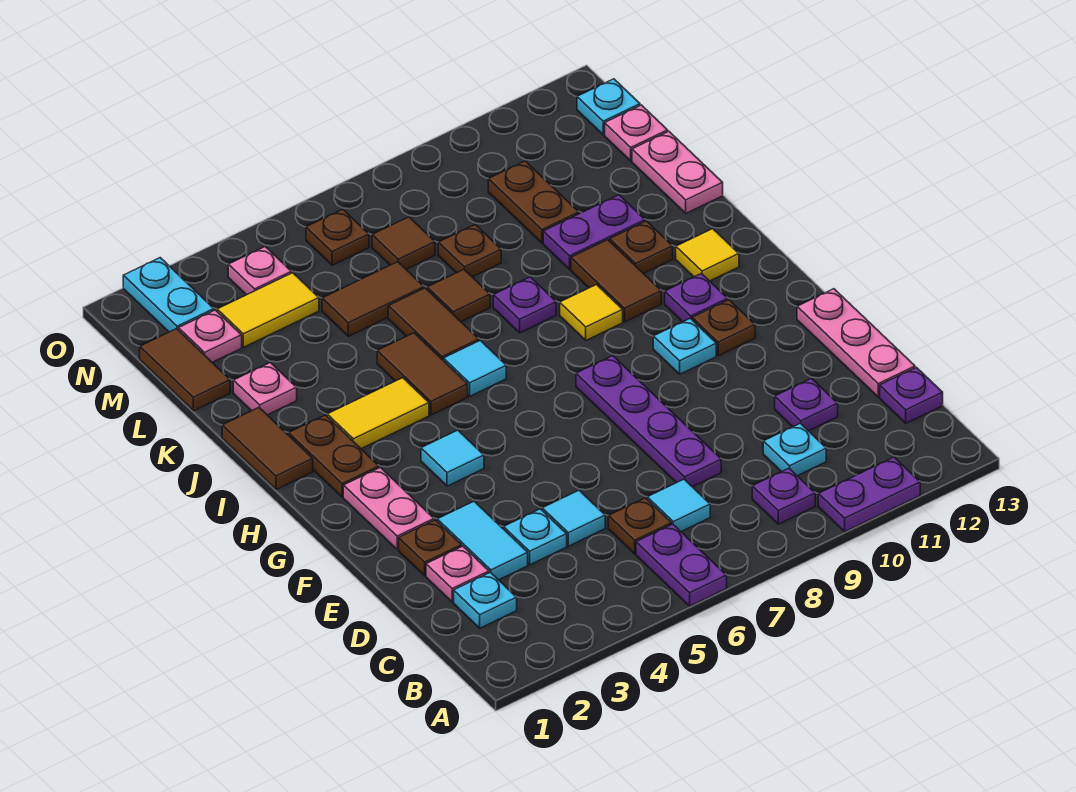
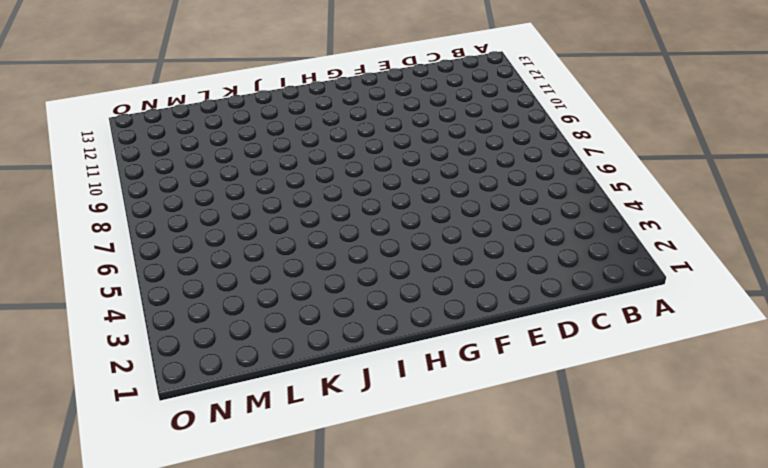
none -> purple 1x2 plate [636,524,727,606]
none -> purple 1x2 plate [818,457,920,532]
none -> purple 1x1 plate [752,468,815,524]
none -> cyan 1x1 plate [454,572,517,628]

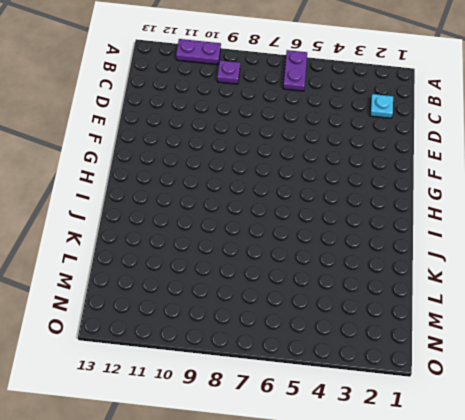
none -> brown 1x1 plate [608,498,672,554]
none -> cyan 1x1 tile [647,479,710,531]
none -> cyan 1x1 plate [763,423,826,476]
none -> purple 1x1 plate [880,367,943,423]

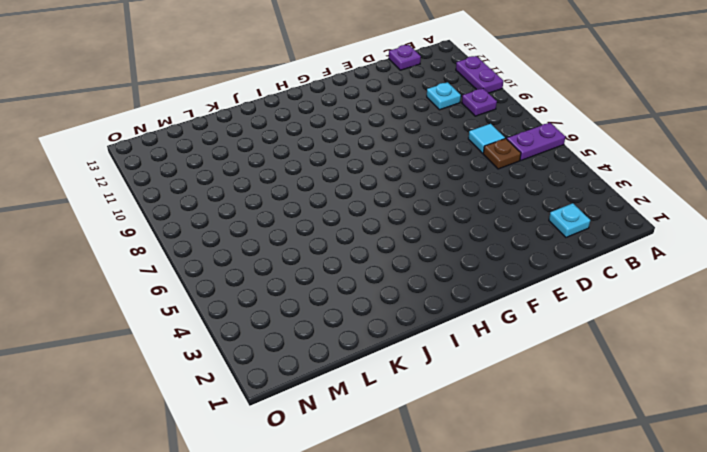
none -> pink 1x1 plate [426,546,489,602]
none -> cyan 1x2 tile [437,501,528,580]
none -> cyan 1x1 plate [503,509,567,565]
none -> cyan 1x1 tile [542,490,605,546]

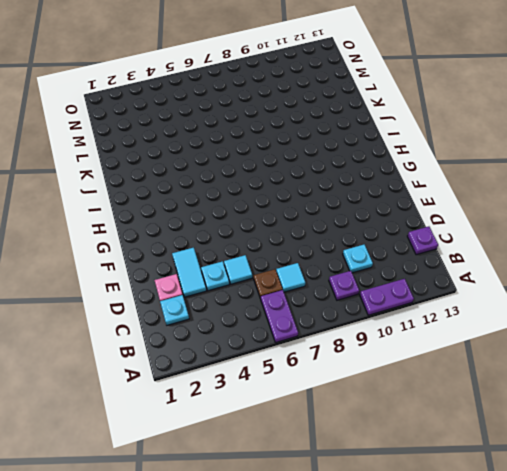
none -> purple 1x4 plate [576,356,721,487]
none -> purple 1x1 plate [775,379,838,431]
none -> pink 1x3 plate [797,289,915,397]
none -> brown 1x1 plate [399,520,462,576]

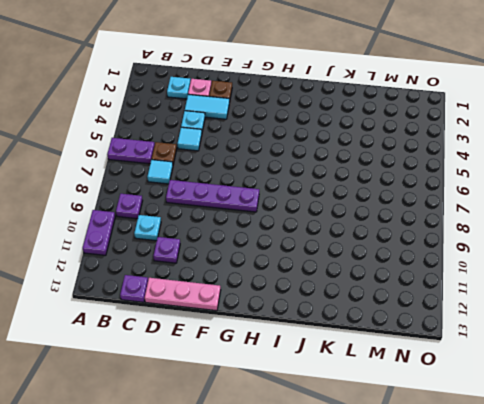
none -> pink 1x2 plate [343,467,434,550]
none -> cyan 1x1 tile [421,430,484,486]
none -> cyan 1x1 plate [653,318,716,374]
none -> brown 1x1 plate [692,300,755,356]

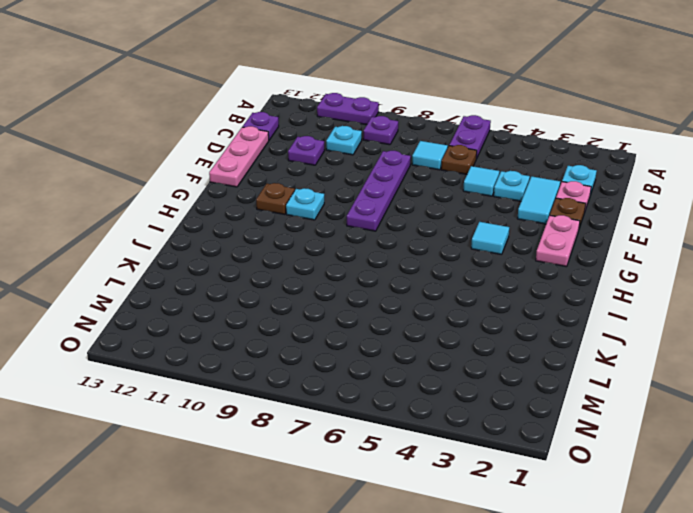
none -> brown 1x2 plate [288,415,379,497]
none -> purple 1x1 plate [665,274,728,322]
none -> brown 1x2 tile [222,408,313,489]
none -> yellow 1x2 tile [327,378,429,449]

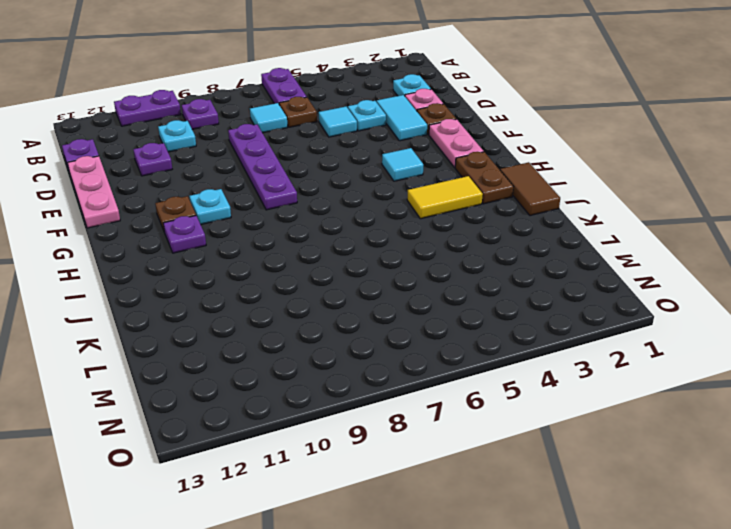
none -> brown 1x2 tile [377,333,468,415]
none -> cyan 1x1 tile [443,341,506,396]
none -> yellow 1x1 tile [560,285,623,340]
none -> brown 1x2 tile [571,240,661,322]

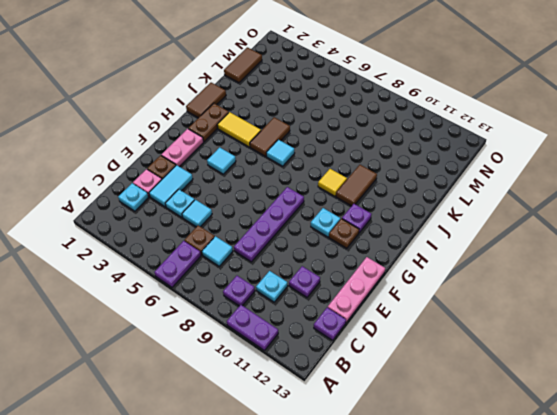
none -> yellow 1x1 tile [676,229,739,281]
none -> brown 1x2 tile [388,288,479,360]
none -> purple 1x1 plate [493,277,556,333]
none -> brown 1x1 plate [610,221,673,273]

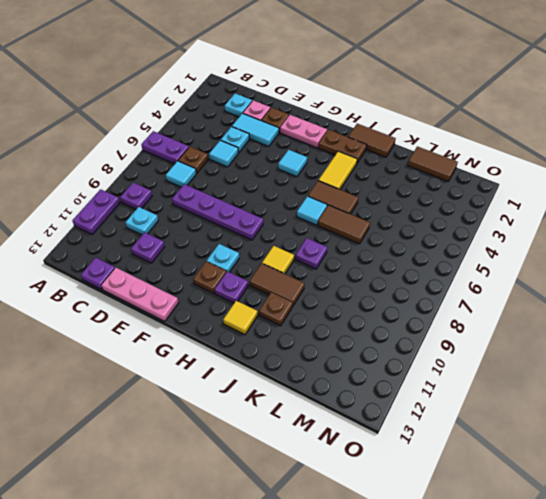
none -> pink 1x1 plate [233,363,297,415]
none -> brown 1x1 tile [427,269,490,322]
none -> purple 1x2 plate [543,195,645,269]
none -> pink 1x2 plate [632,131,723,213]

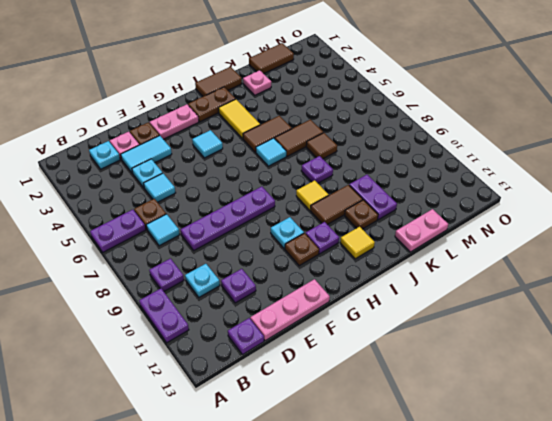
none -> brown 1x2 tile [322,262,424,336]
none -> brown 1x1 plate [438,225,501,277]
none -> brown 1x2 plate [488,161,579,243]
none -> pink 1x1 plate [178,310,242,362]

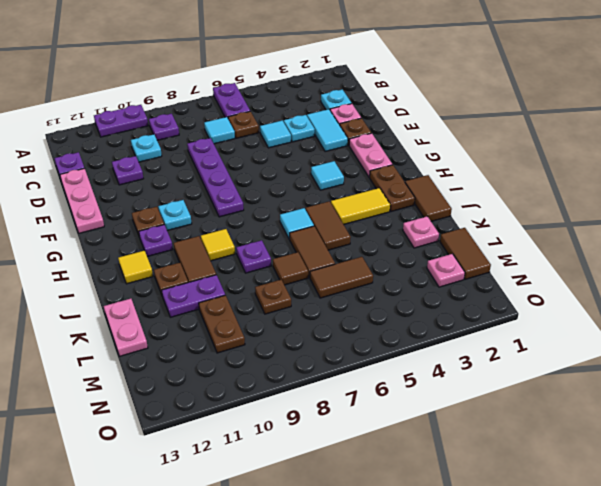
none -> yellow 1x2 tile [217,273,319,347]
none -> brown 1x1 tile [372,217,435,269]
none -> pink 1x1 plate [605,105,668,161]
none -> cyan 1x2 plate [123,258,214,332]

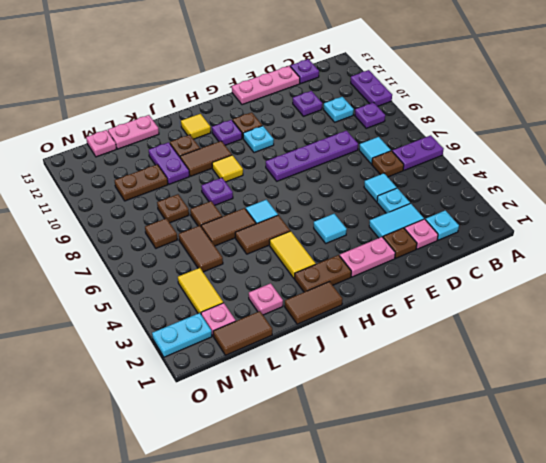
none -> pink 1x1 plate [228,247,291,295]
none -> brown 1x1 plate [306,209,369,265]
none -> cyan 1x1 plate [577,79,640,135]

